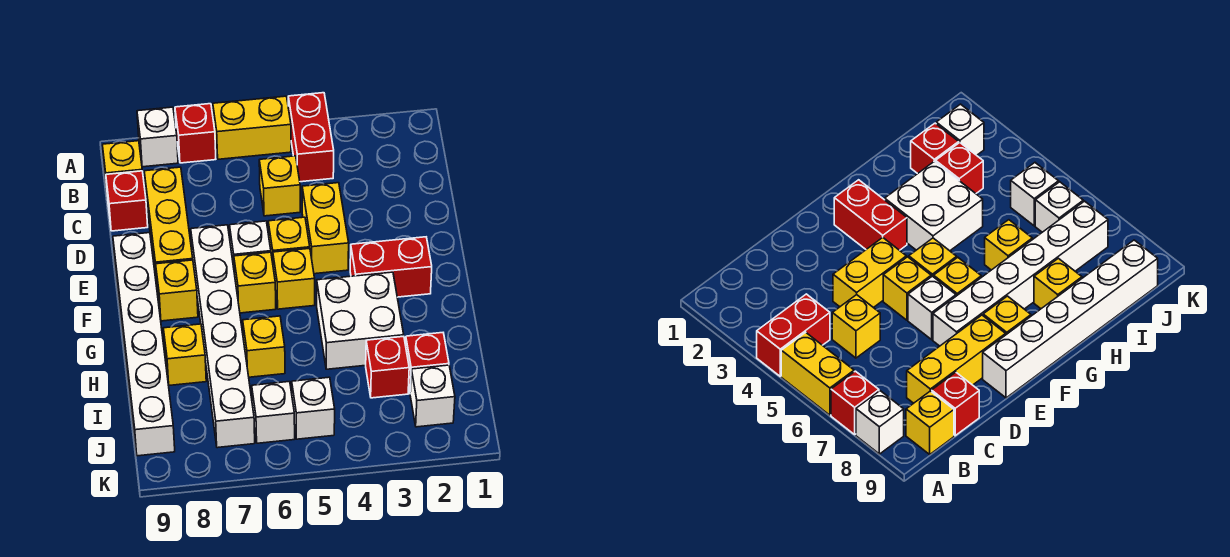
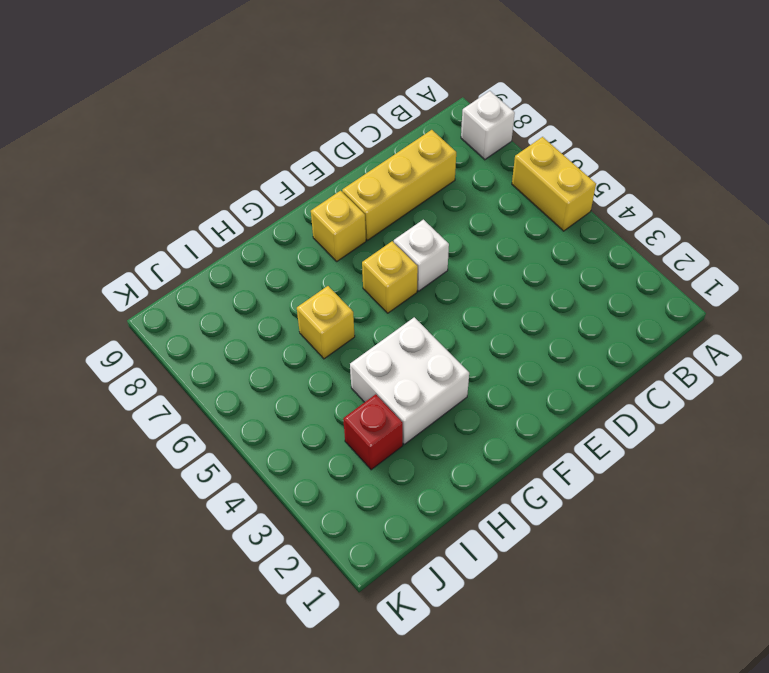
none -> red 1x2 brick [288,93,334,182]
none -> red 1x1 brick [175,104,216,163]
none -> yellow 1x1 brick [103,141,142,198]

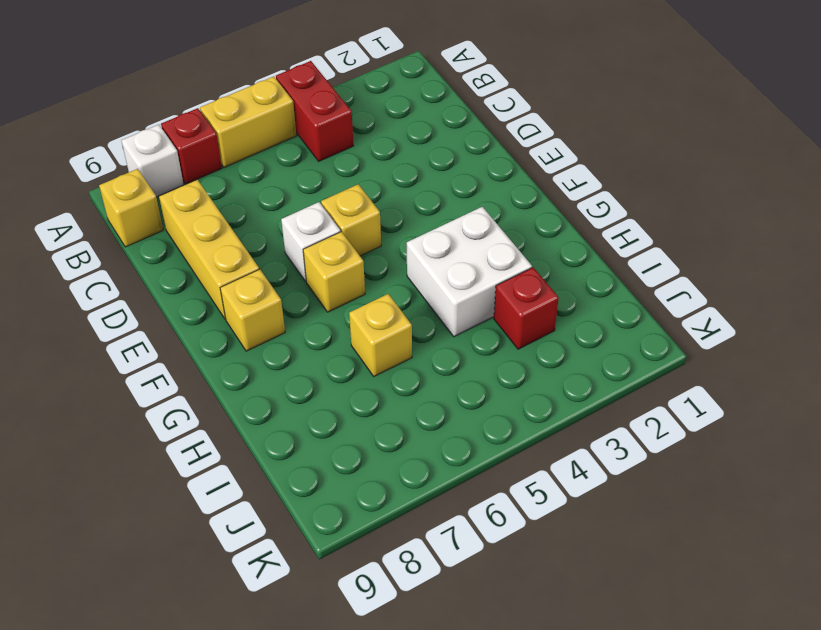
none -> yellow 1x1 brick [259,156,300,216]
none -> red 1x1 brick [106,171,148,231]
none -> yellow 1x2 brick [302,183,349,274]

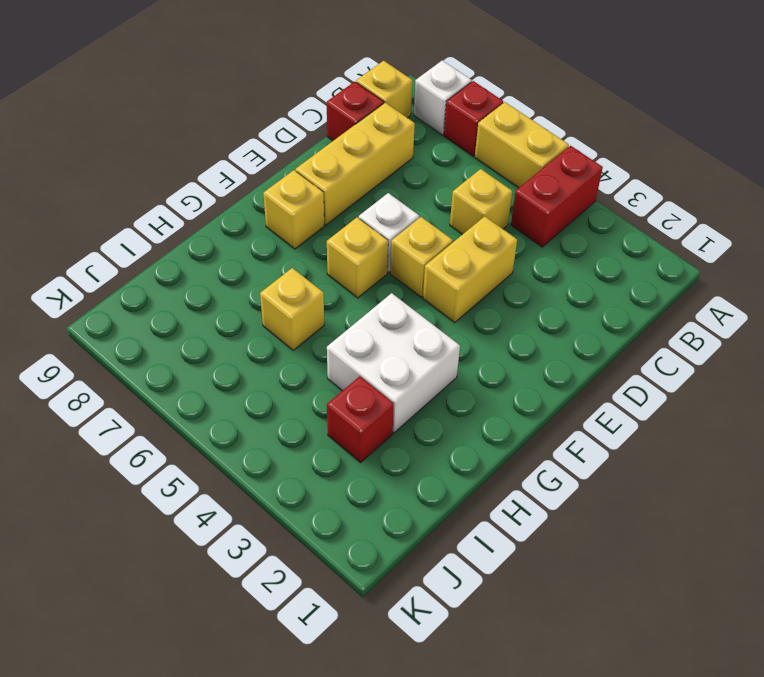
none -> white 1x6 brick [191,225,255,448]
none -> white 1x6 brick [113,233,175,456]
none -> red 1x2 brick [350,237,432,297]

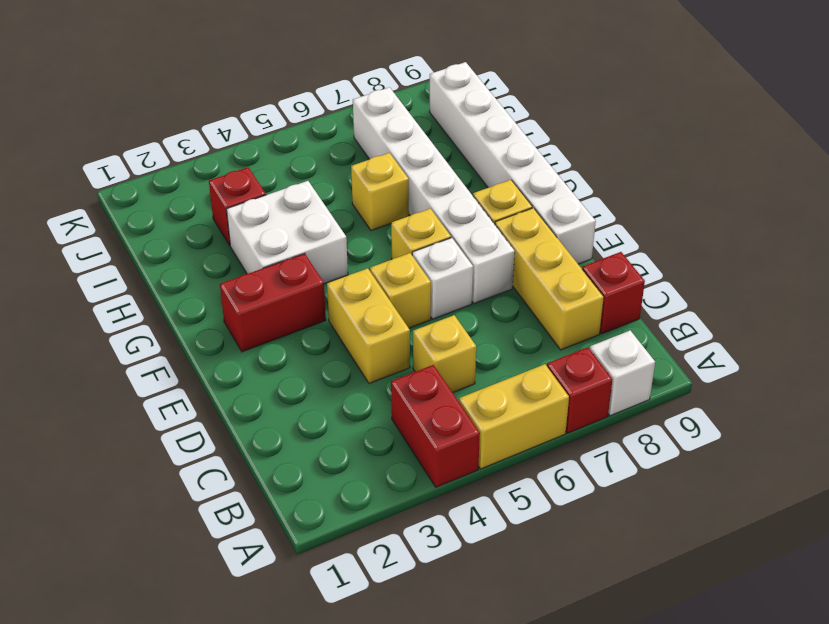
none -> yellow 1x1 brick [103,141,142,198]
none -> yellow 1x1 brick [273,248,315,309]
none -> yellow 1x1 brick [163,324,206,385]

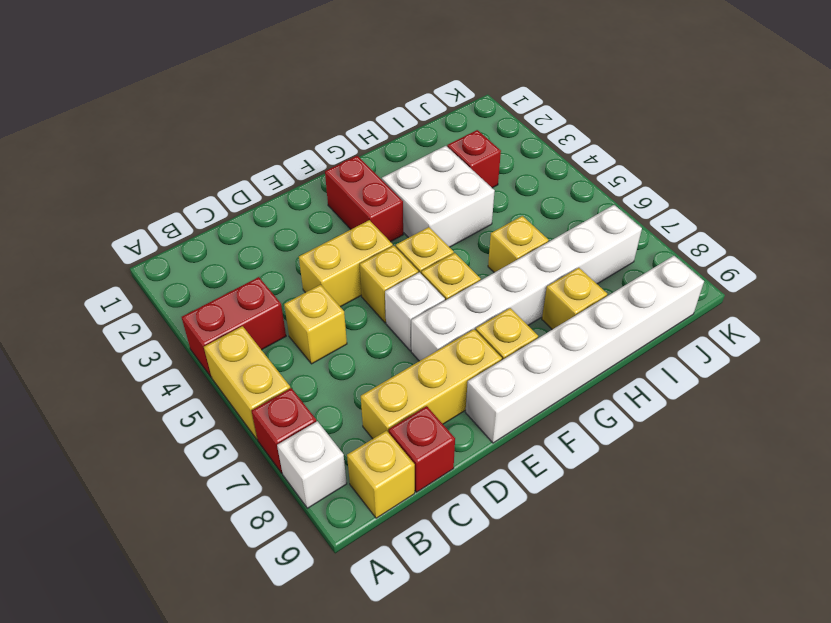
none -> red 1x1 brick [406,333,449,391]
none -> white 1x1 brick [410,365,455,427]
none -> white 1x1 brick [292,377,335,439]

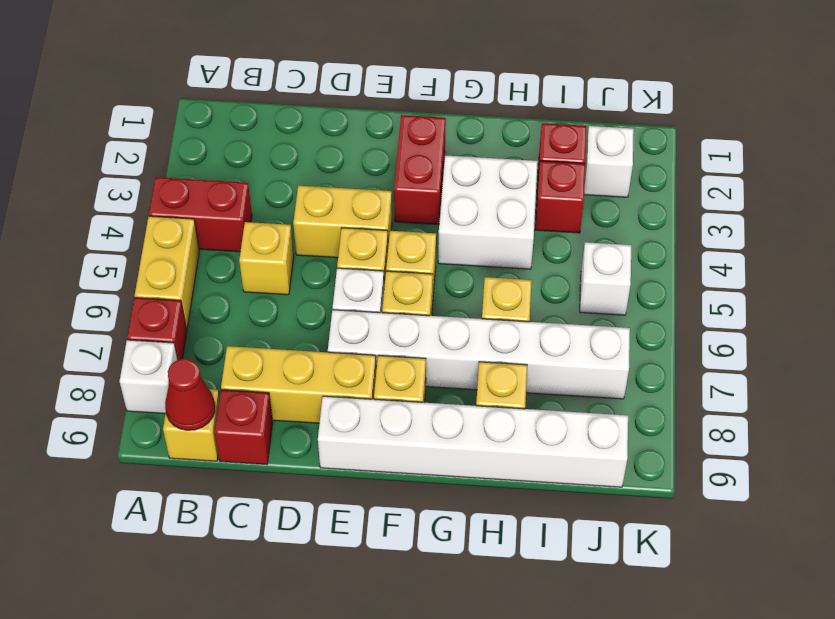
red 1x1 cone [165,359,215,430] -> none
none -> white 1x1 brick [252,382,295,443]

